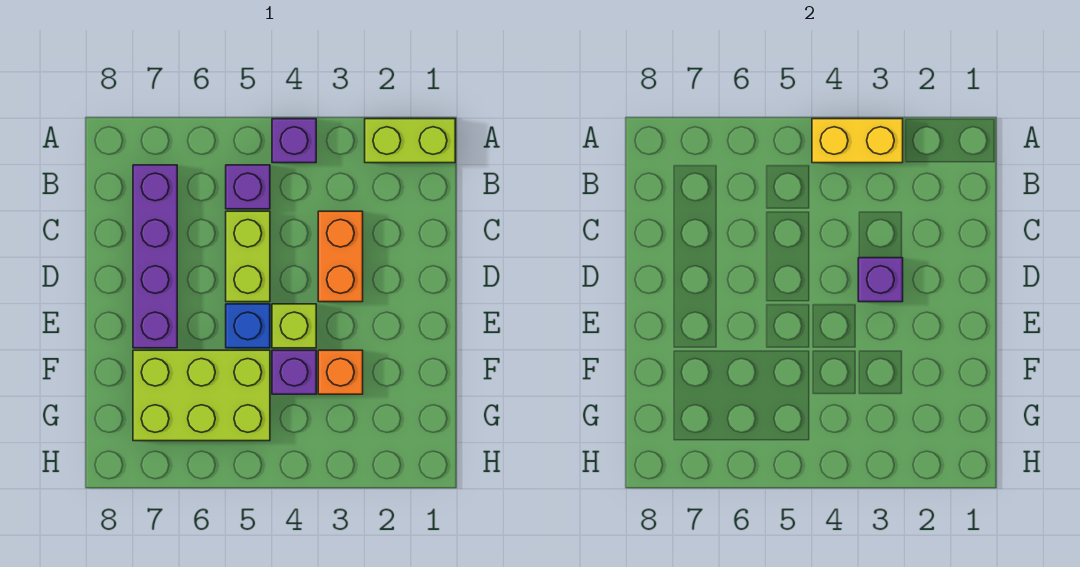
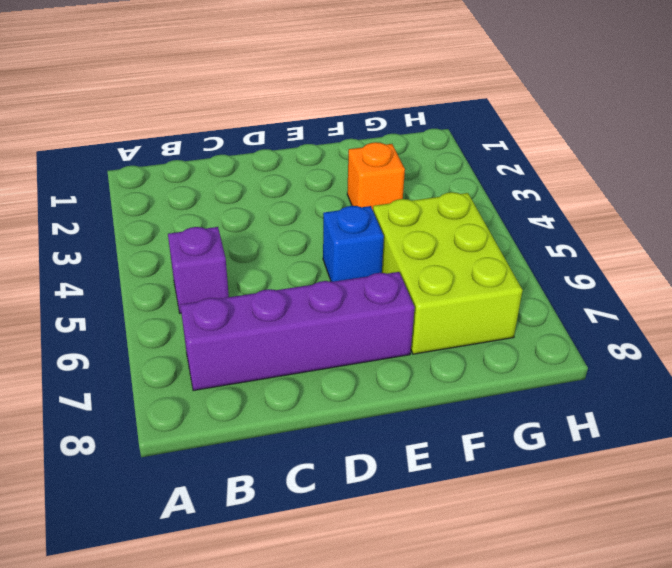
none -> lime 1x2 brick [365,119,455,163]
none -> purple 1x1 brick [272,119,316,163]
none -> orange 1x2 brick [318,211,363,302]

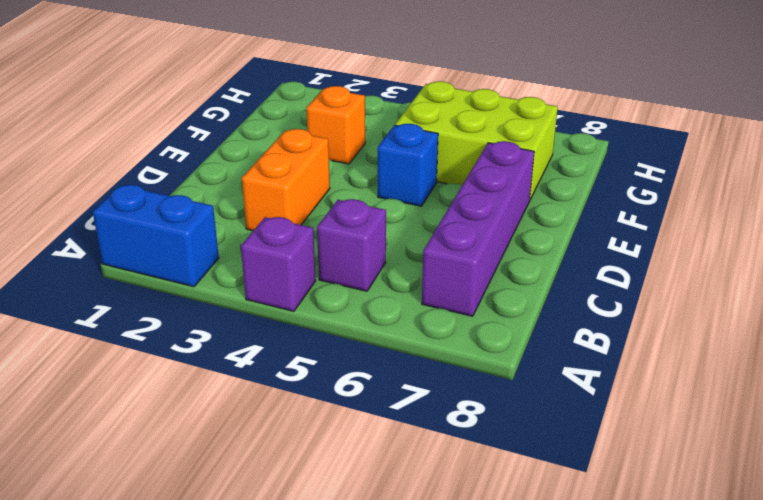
blue 1x2 brick [93,185,219,287] -> lime 1x2 brick [365,119,455,163]
none -> lime 1x2 brick [226,211,270,302]
none -> lime 1x1 brick [272,304,316,348]
none -> purple 1x1 brick [272,350,316,394]

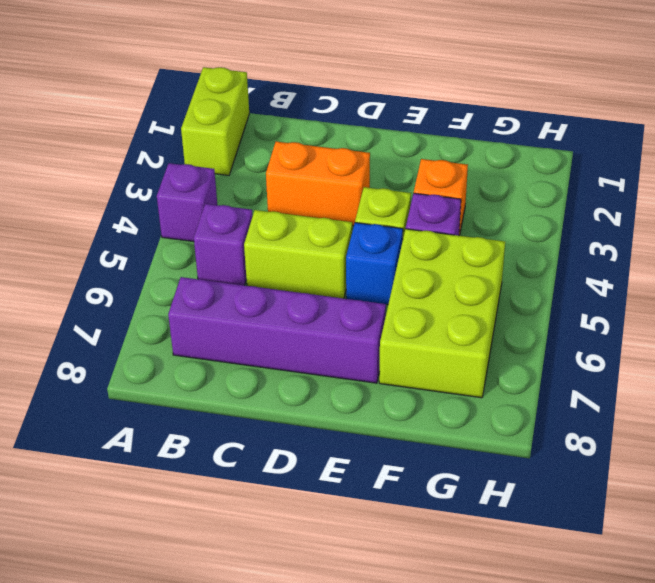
none -> yellow 1x2 brick [812,119,903,163]
none -> purple 1x1 brick [858,258,903,302]

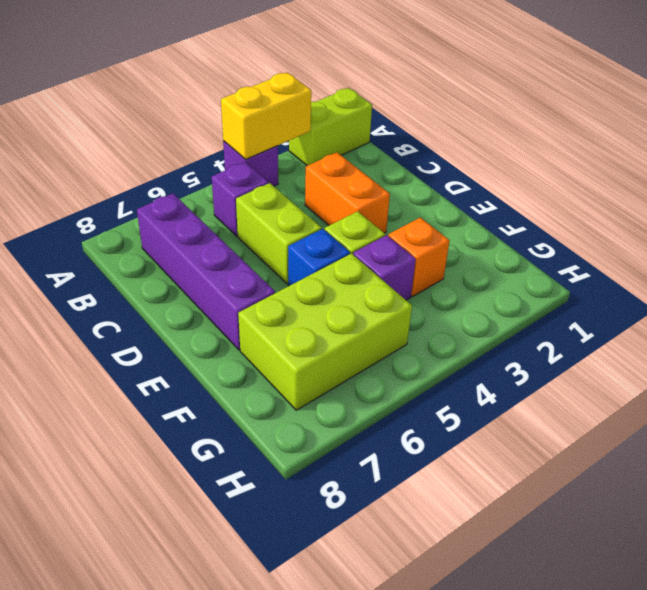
none -> purple 1x1 brick [858,258,903,302]

